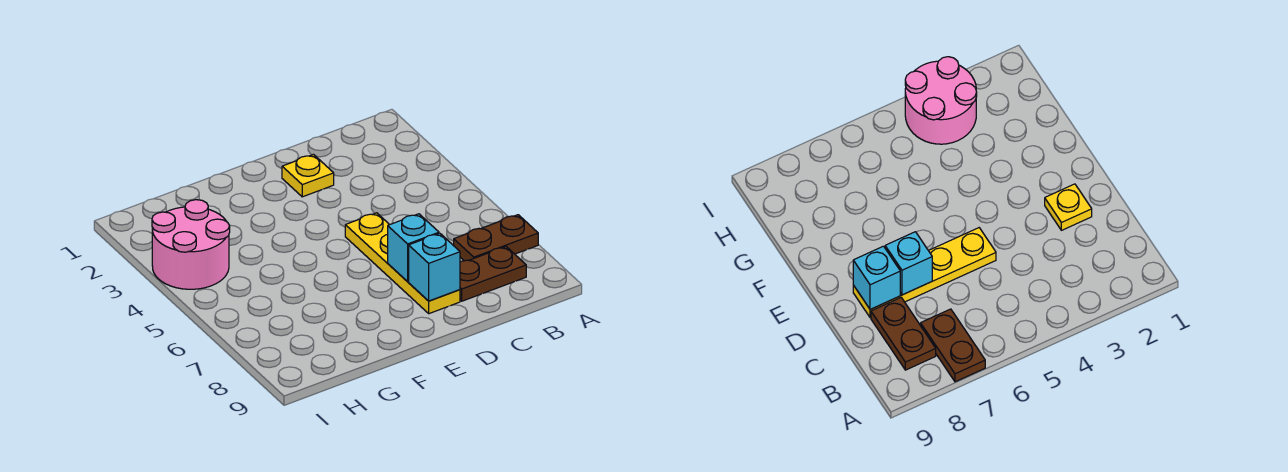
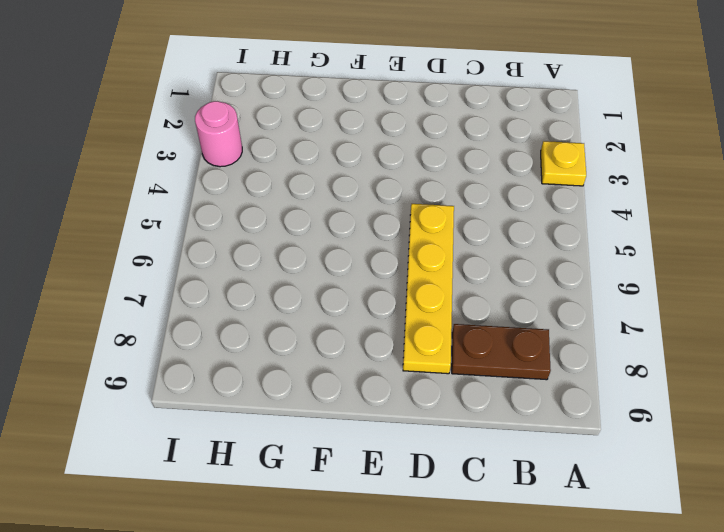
yellow 1x1 plate [541,141,586,186] -> yellow 1x1 plate moved to [282,155,334,197]
pink 1x1 round brick [195,101,242,167] -> pink 2x2 round brick [152,200,230,289]
none -> brown 1x2 plate [454,215,538,261]
none -> cyan 1x1 brick [388,214,439,282]

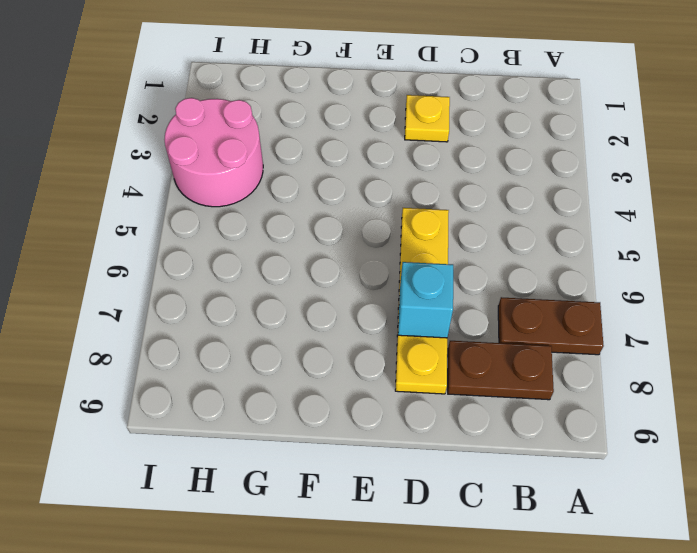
none -> cyan 1x1 brick [409,233,460,301]

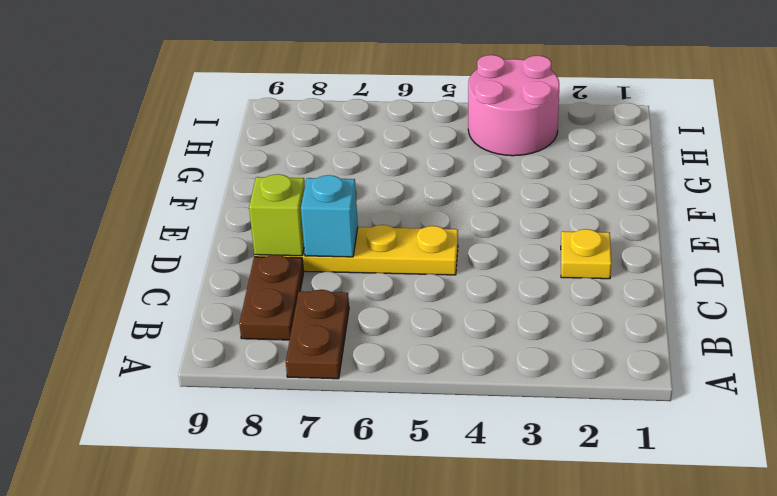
lime 1x1 brick [249,174,305,256] -> cyan 1x1 brick [409,233,460,301]

